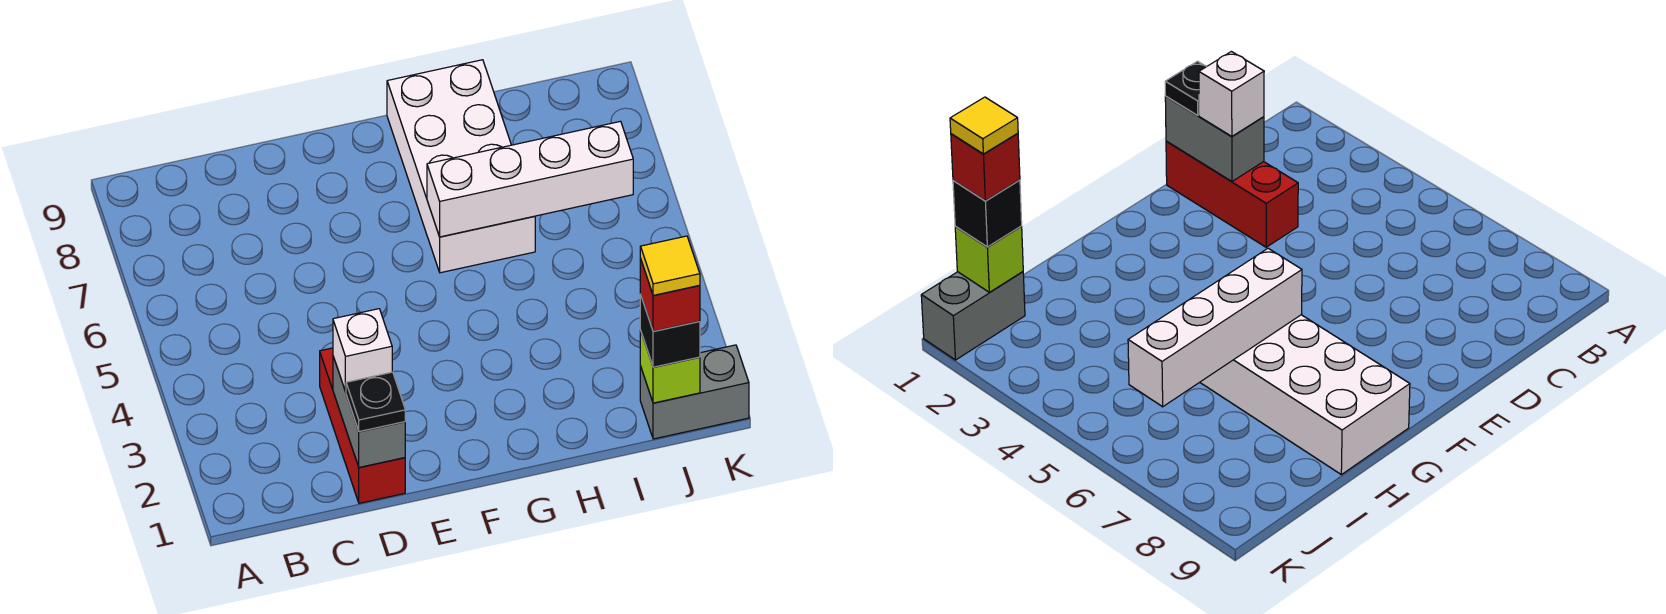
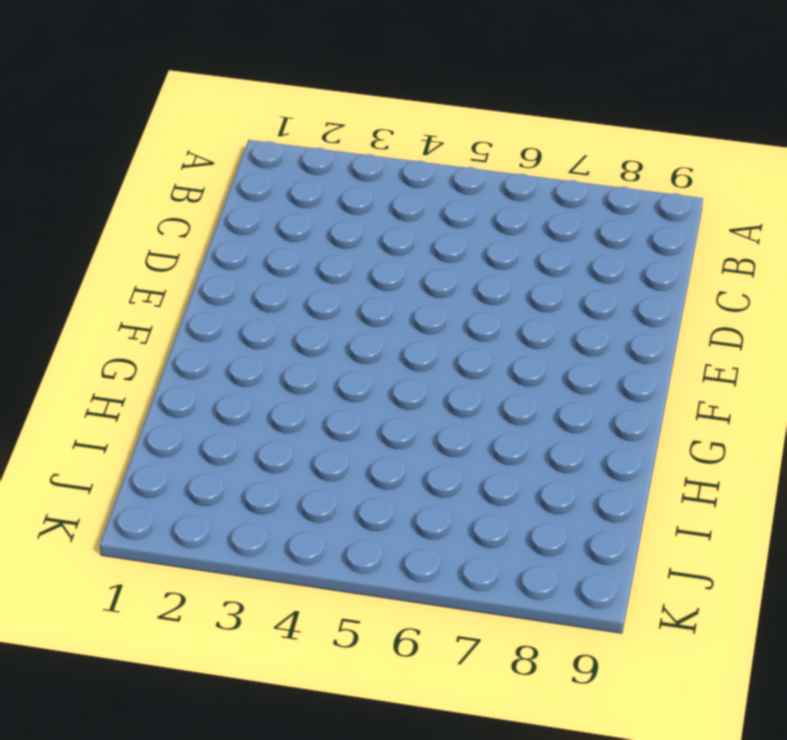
none -> red 1x3 brick [320,348,405,503]
none -> white 2x4 brick [387,60,535,273]

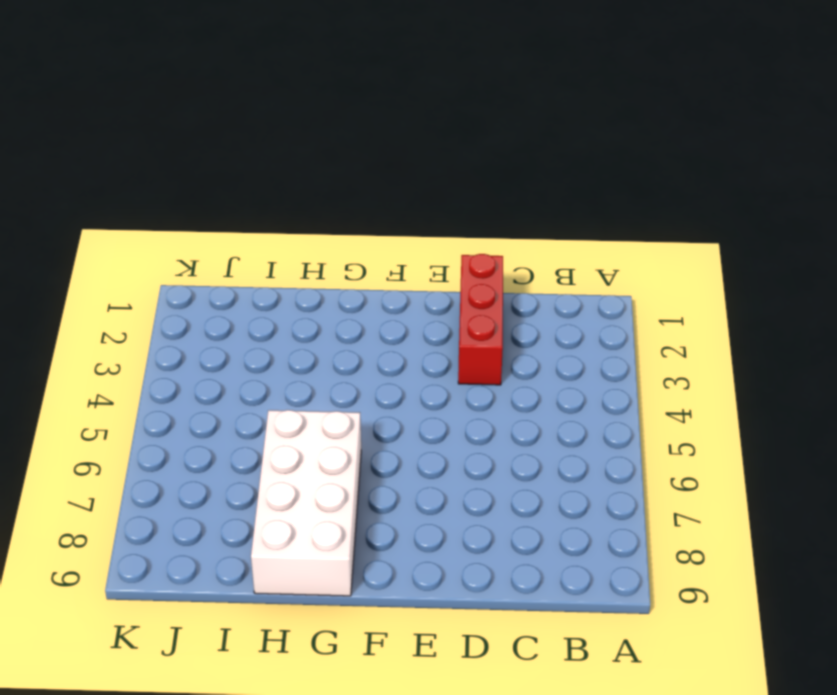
none -> grey 1x2 brick [640,345,749,439]
none -> grey 1x2 brick [333,357,405,468]

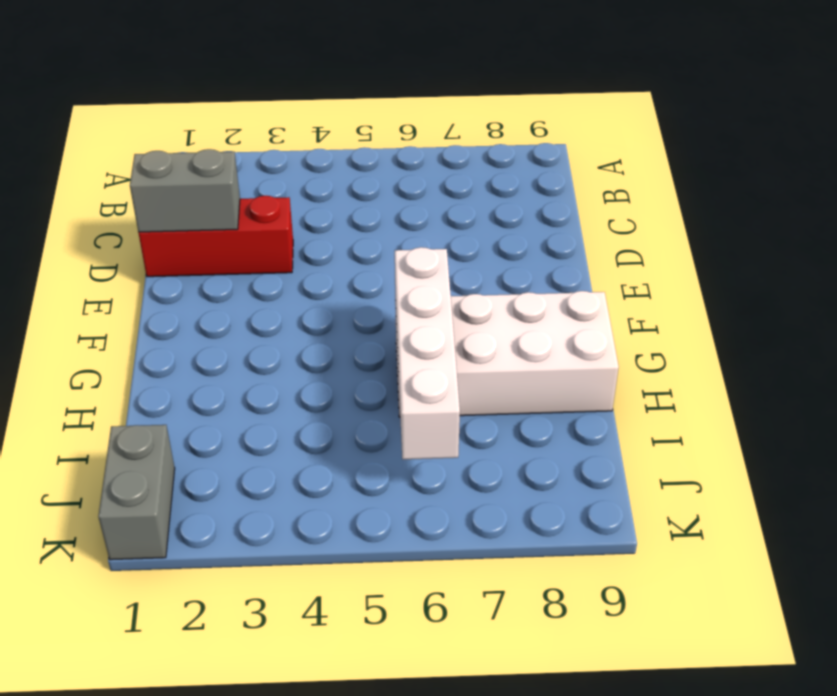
none -> lime 1x1 brick [640,330,700,403]
none -> black 1x1 plate [346,372,405,432]

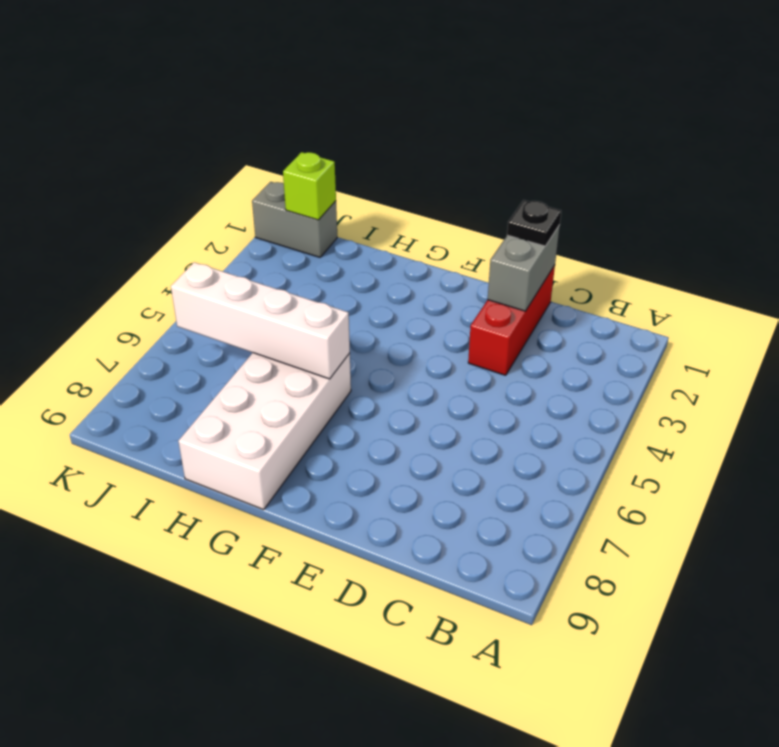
none -> white 1x1 brick [333,309,392,392]
none -> black 1x1 brick [640,294,700,367]

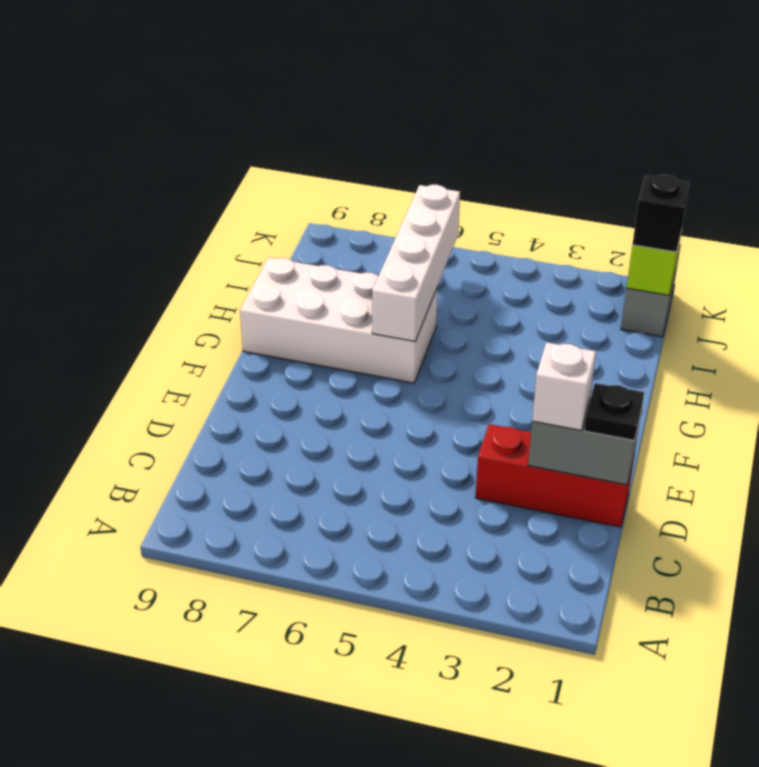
none -> red 1x1 brick [640,258,700,331]
none -> yellow 1x1 tile [640,236,700,296]

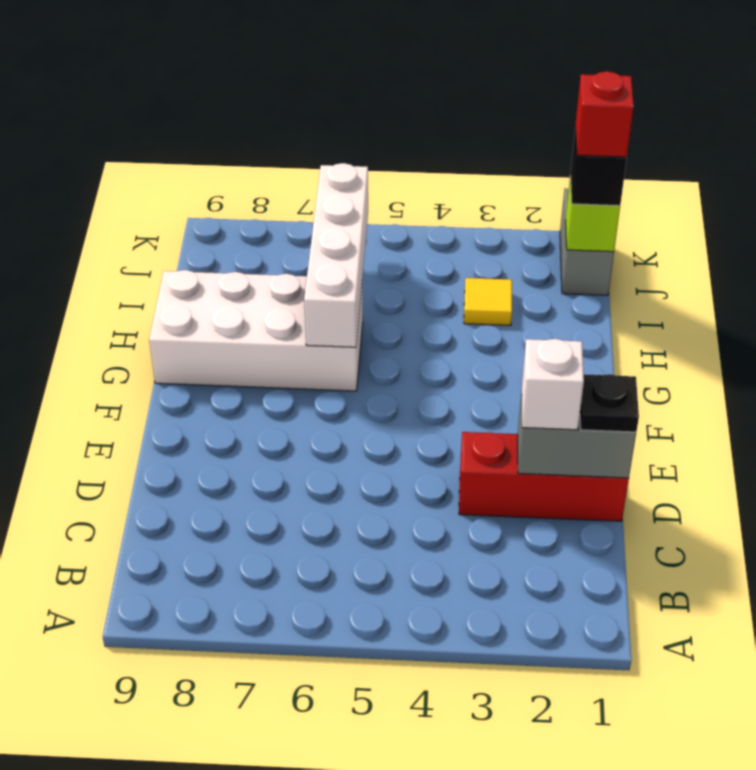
yellow 1x1 tile [464,278,512,326] -> yellow 1x1 tile moved to [640,236,700,296]

